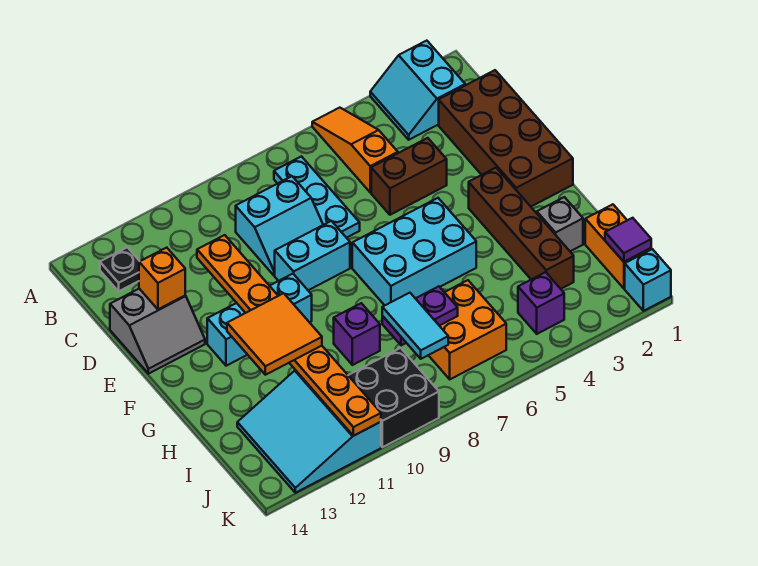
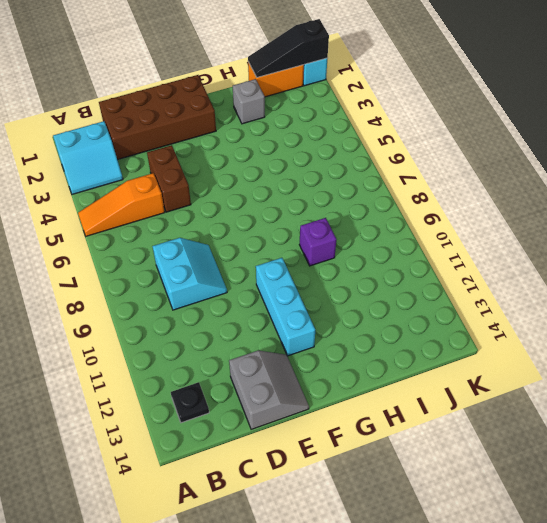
black 1x3 slope [248,19,329,77] -> purple 1x1 tile [605,218,651,262]
none -> cyan 1x3 plate [274,156,360,238]
none -> cyan 1x2 brick [275,221,350,290]
none -> brown 1x4 brick [469,168,574,289]

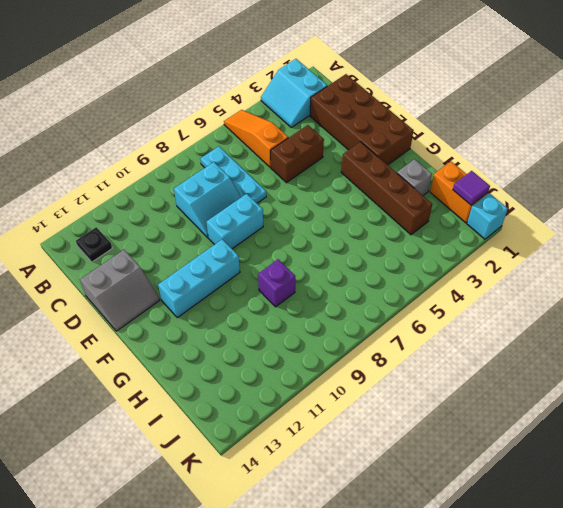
none -> cyan 2x3 brick [352,198,476,305]
none -> orange 2x2 brick [429,280,506,379]
none -> cyan 3x3 slope [237,370,381,493]

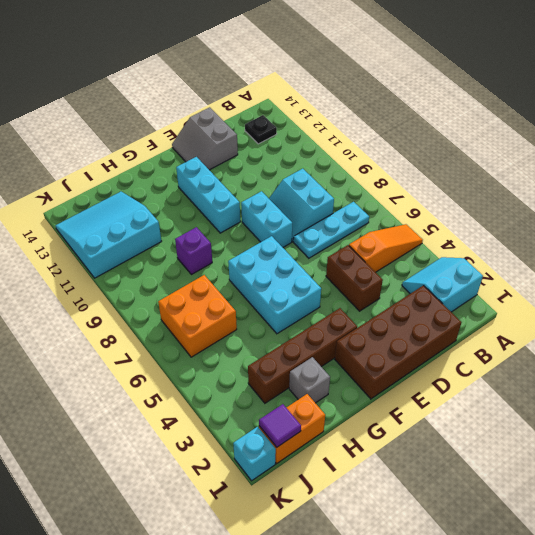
none -> purple 1x1 brick [518,272,564,334]
none -> black 2x2 brick [348,348,439,447]
none -> orange 1x8 plate [197,235,381,436]

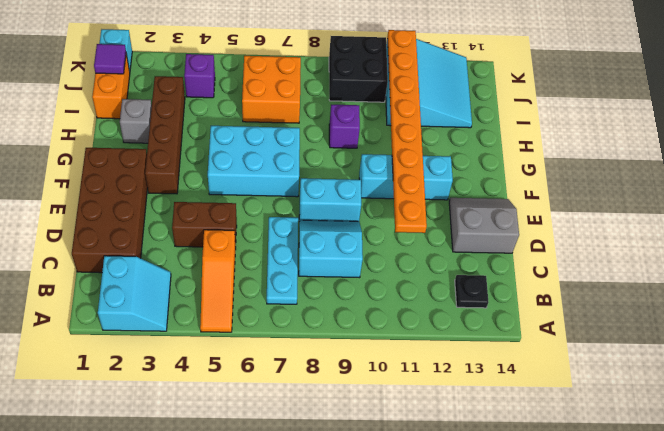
none -> orange 1x1 brick [139,248,185,309]
none -> purple 1x2 plate [382,286,458,346]
none -> orange 2x2 tile [227,293,322,375]

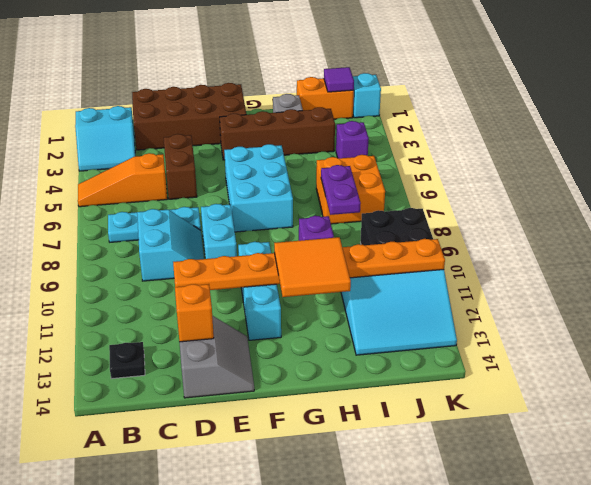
none -> cyan 1x2 tile [382,293,448,359]

